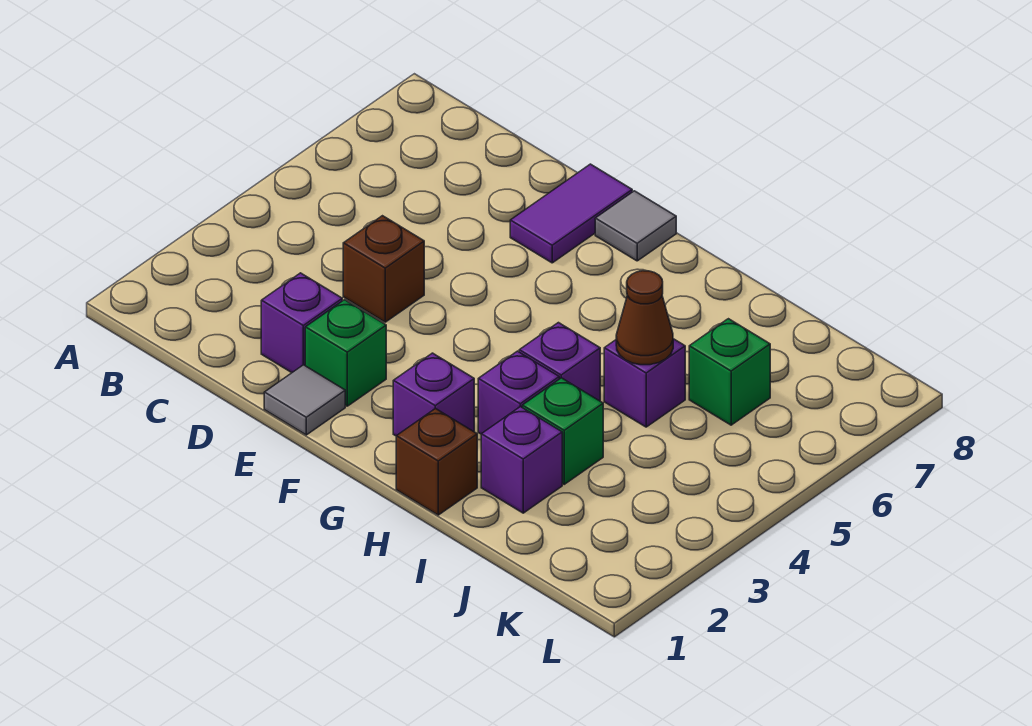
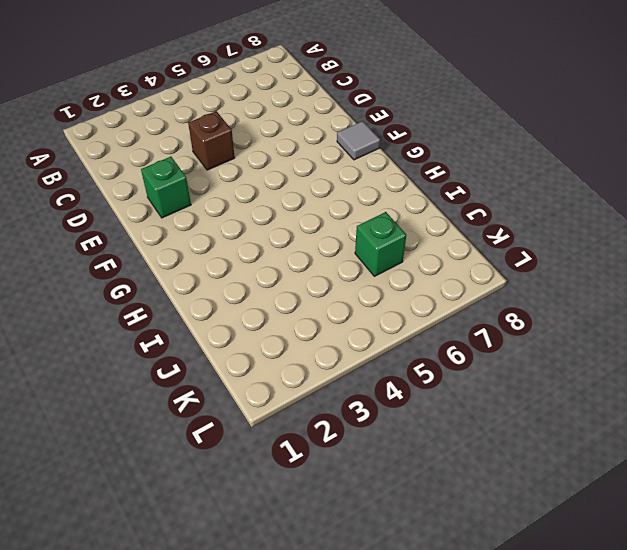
none -> purple 1x1 brick [261,273,342,373]
none -> grey 1x1 tile [264,365,345,435]
none -> purple 1x2 tile [510,164,632,263]

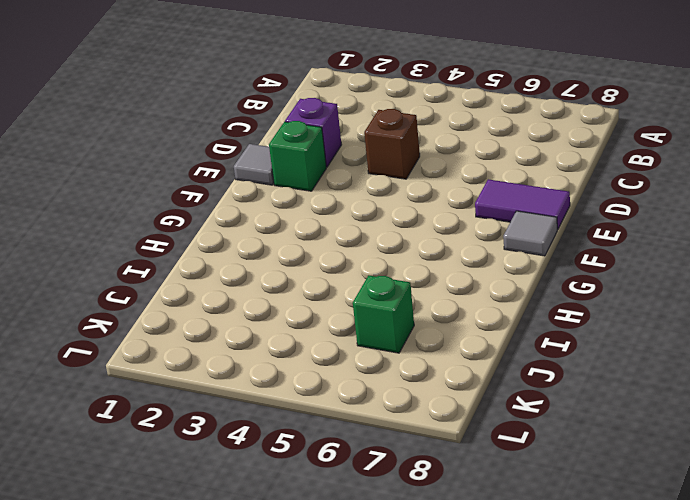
none -> purple 1x1 brick [393,353,474,436]
none -> brown 1x1 brick [396,408,477,515]
none -> purple 1x1 brick [478,351,559,434]

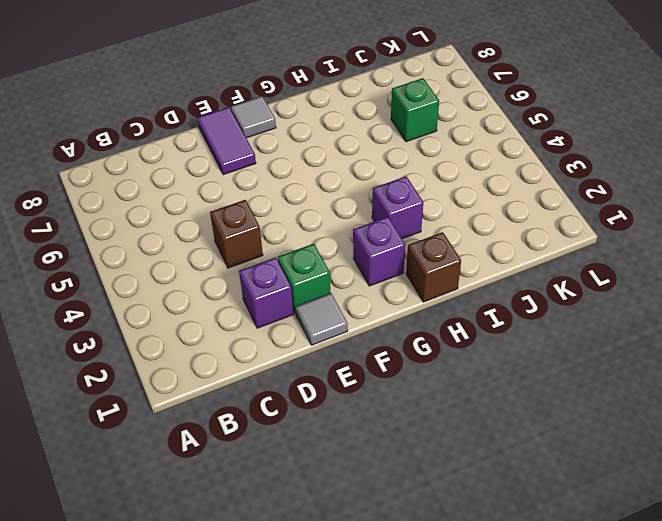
none -> purple 1x1 brick [519,323,600,401]
none -> purple 1x1 brick [481,407,562,513]
none -> green 1x1 brick [522,378,603,484]

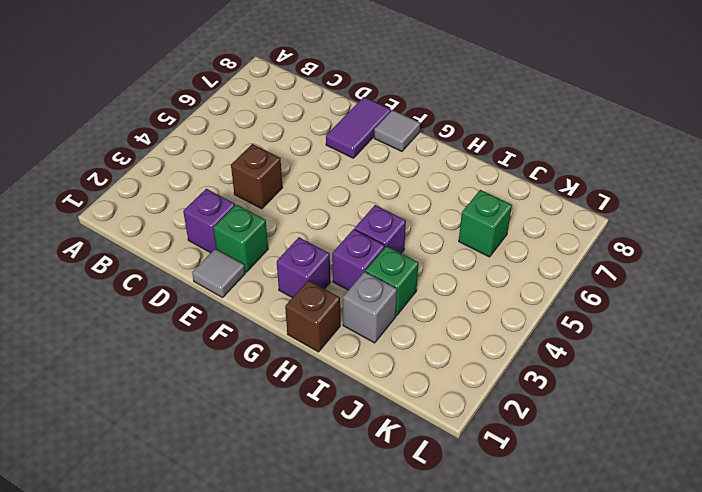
grey 1x1 brick [343,272,397,343] -> purple 1x1 brick [481,407,562,513]
none -> purple 1x1 brick [604,339,685,427]
none -> brown 1x1 cone [616,271,673,365]

